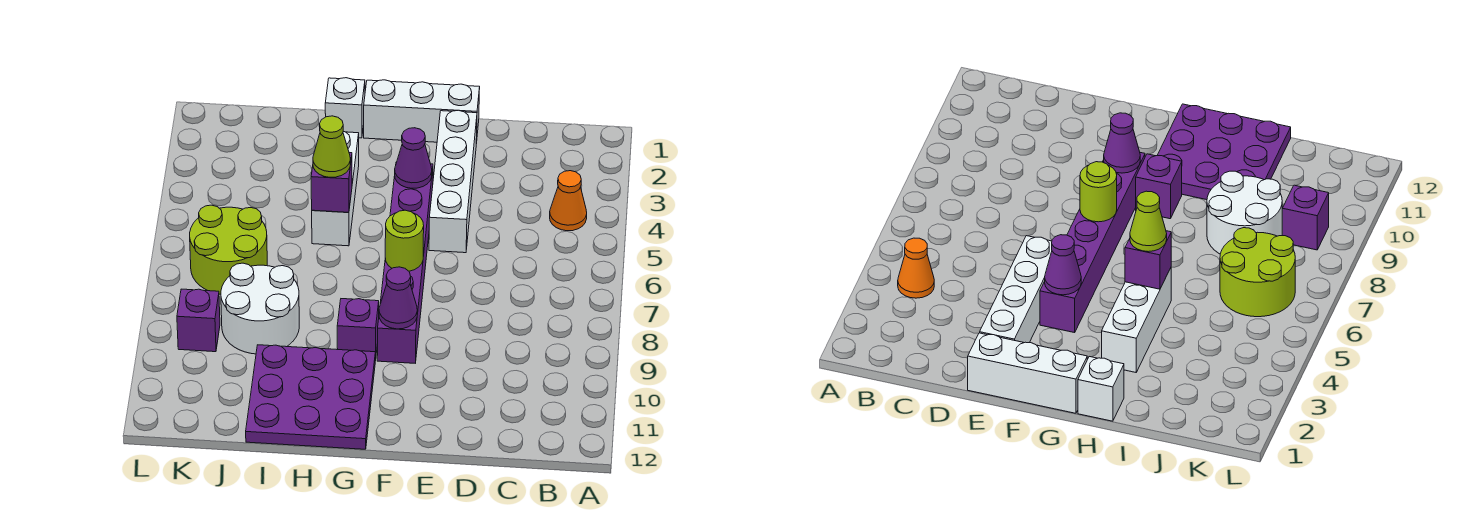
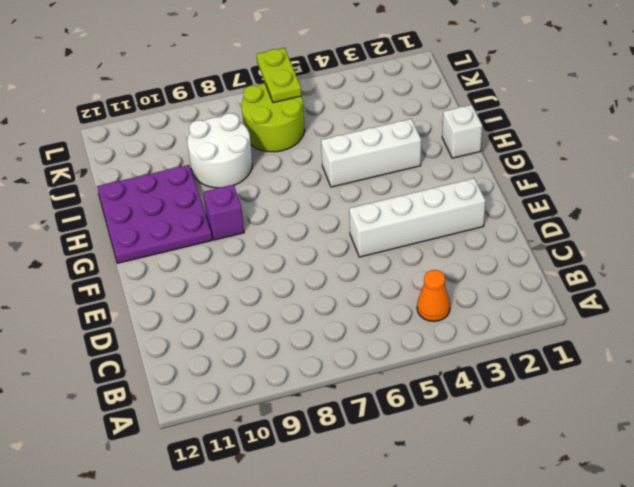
lime 1x2 plate [256,48,302,102] -> none
none -> white 1x3 brick [364,80,480,144]
none -> purple 1x6 brick [377,162,433,363]
none -> purple 1x1 brick [177,289,220,352]

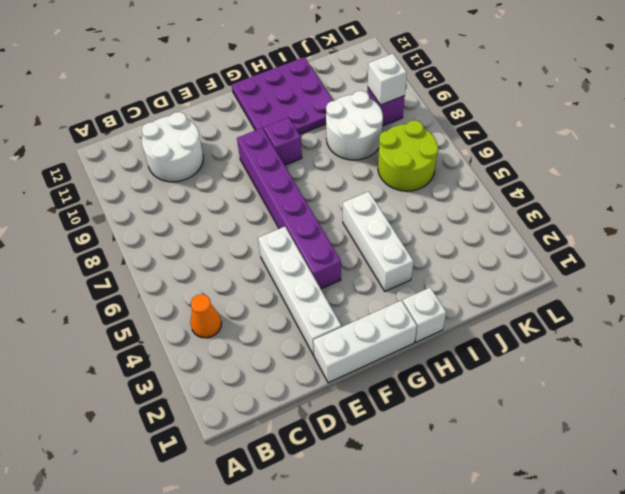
white 2x2 round brick [142,112,203,182] -> none
white 1x1 brick [368,54,407,105] -> none
none -> purple 1x1 cone [395,128,432,188]
none -> lime 1x1 round brick [385,210,424,271]
none -> purple 1x1 cone [379,267,417,329]

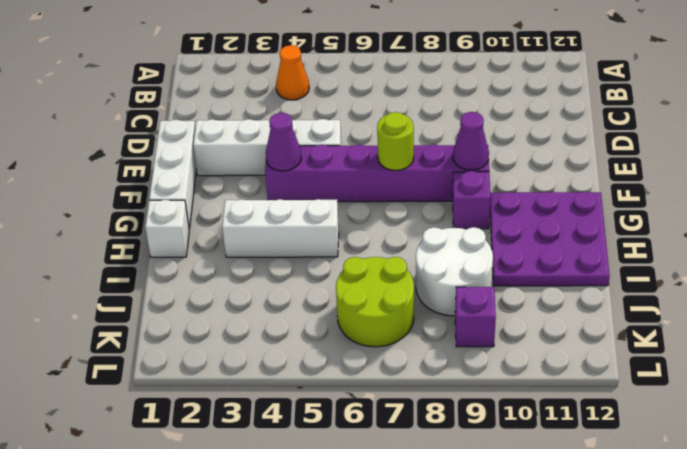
none -> purple 1x1 brick [311,153,352,212]
none -> lime 1x1 cone [313,116,350,177]

